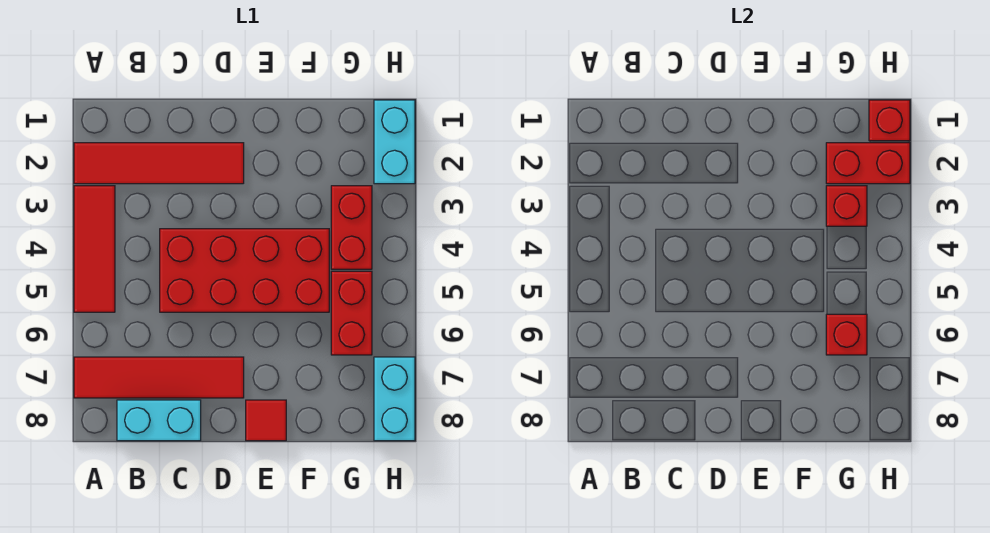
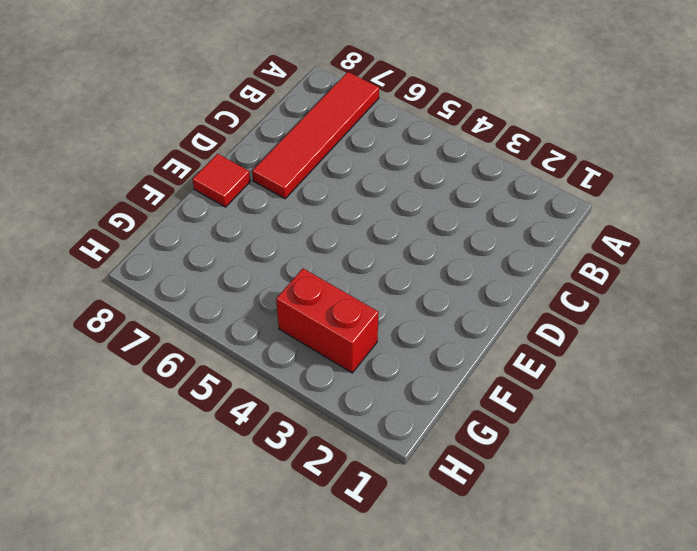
none -> red 1x4 tile [74,143,244,184]
none -> red 1x3 tile [74,186,115,312]
none -> cyan 1x2 brick [117,400,201,441]

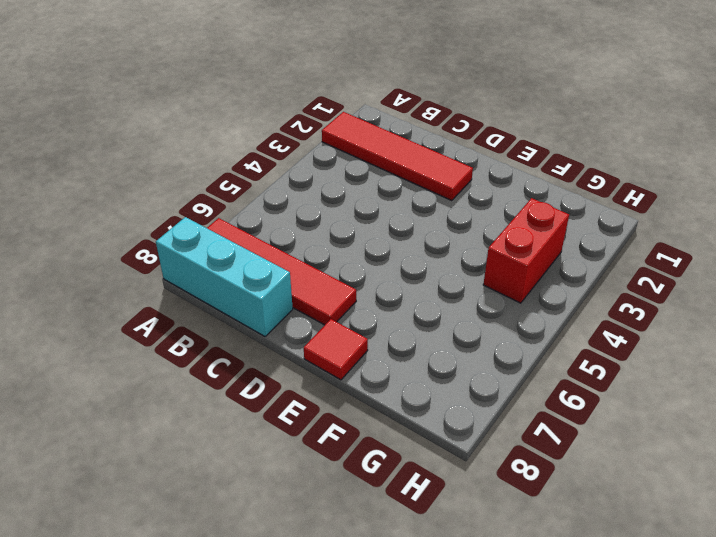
cyan 1x3 brick [156,217,293,336] -> cyan 1x2 brick [117,400,201,441]
none -> red 1x3 tile [74,186,115,312]
none -> red 2x4 brick [160,229,329,312]
none -> red 1x2 brick [331,271,372,355]

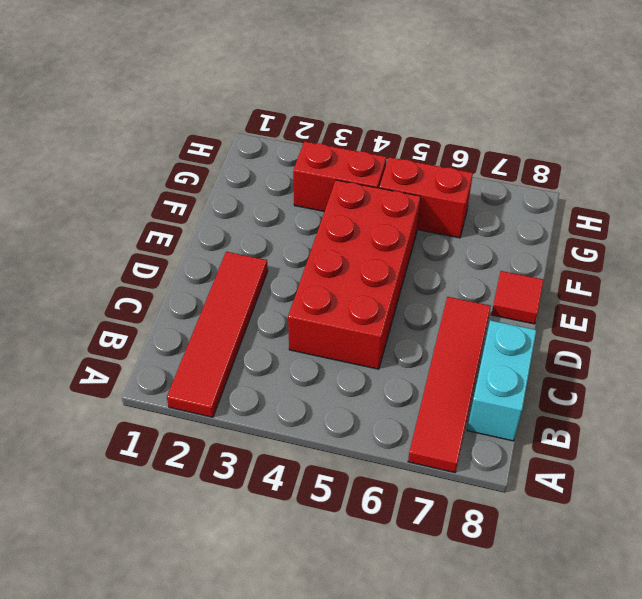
none -> red 1x3 tile [74,186,115,312]
none -> cyan 1x2 brick [374,100,415,184]
none -> cyan 1x2 brick [374,357,415,441]

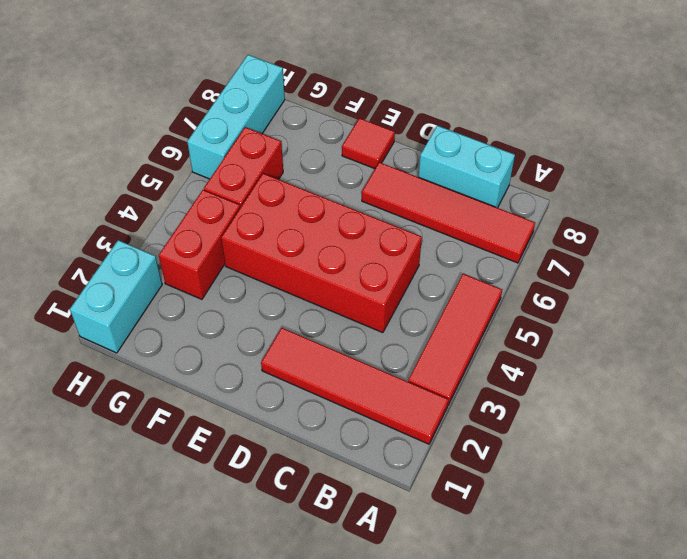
cyan 1x3 brick [187,55,285,179] -> cyan 1x2 brick [374,357,415,441]
none -> red 1x2 brick [826,143,910,184]
none -> red 1x1 brick [826,186,867,226]
none -> red 1x1 brick [826,314,867,355]

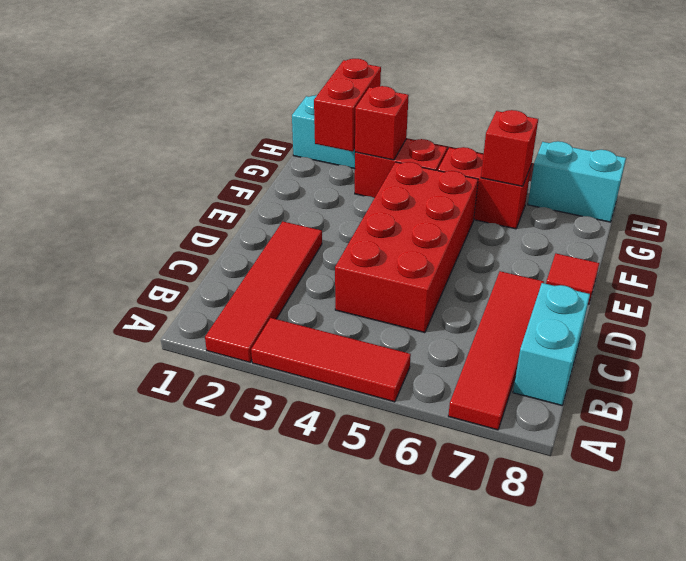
none -> red 1x1 brick [869,100,910,141]

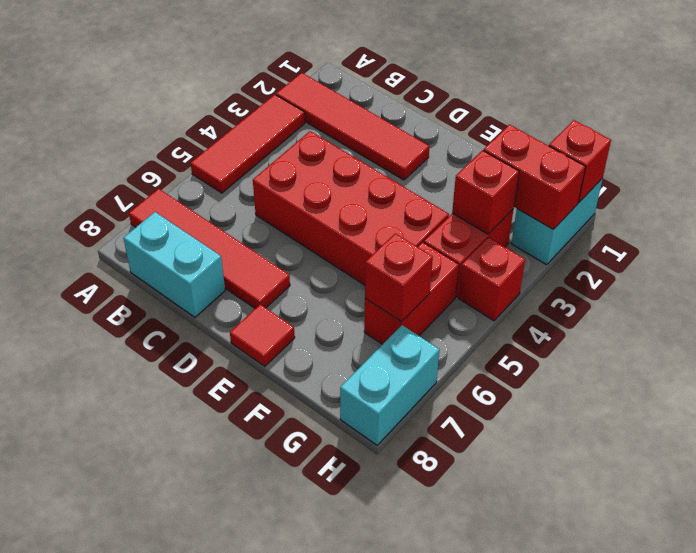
red 1x1 brick [458,237,525,321] -> none

